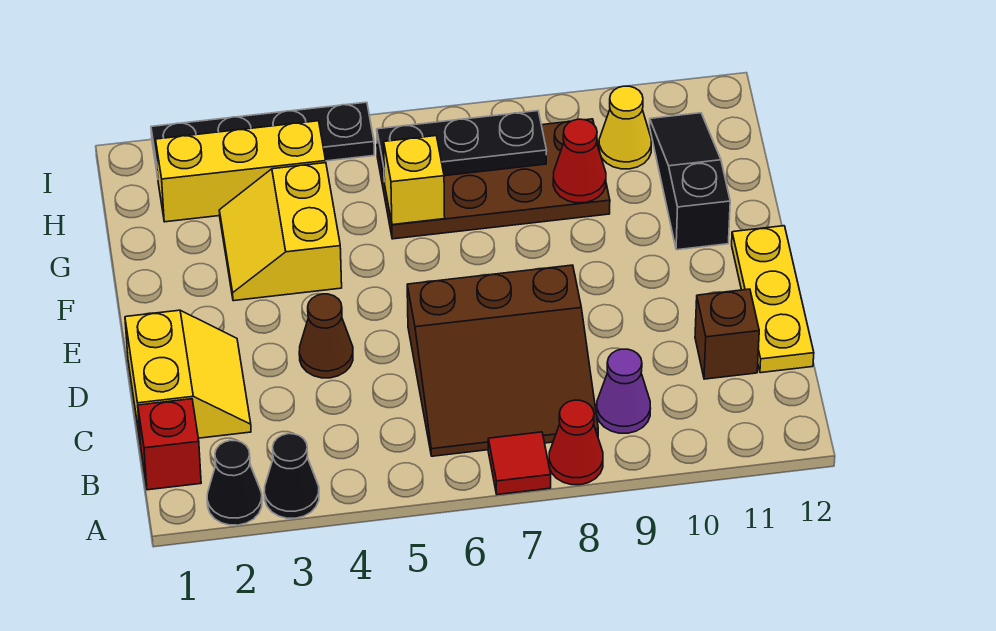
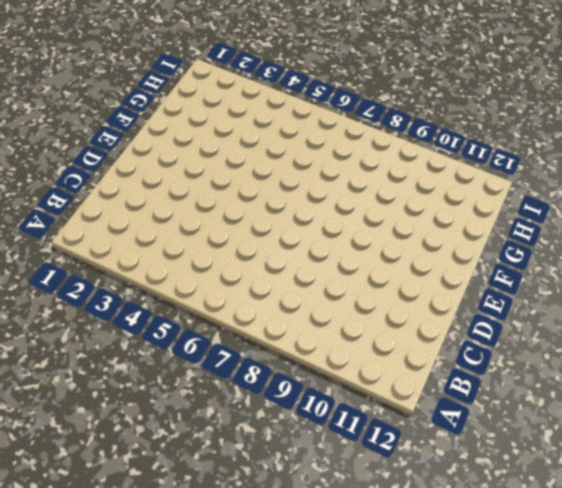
none -> black 1x1 cone [207,440,262,525]
none -> black 1x1 cone [264,434,319,518]
none -> red 1x1 tile [488,432,551,495]

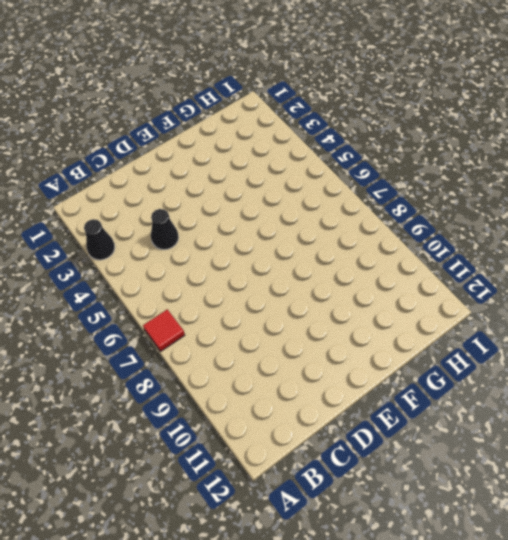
black 1x1 cone [151,209,179,250] -> black 1x1 cone moved to [207,440,262,525]
none -> red 1x1 cone [549,400,603,485]
none -> red 1x1 brick [138,399,201,490]
none -> brown 3x3 slope [407,265,598,456]

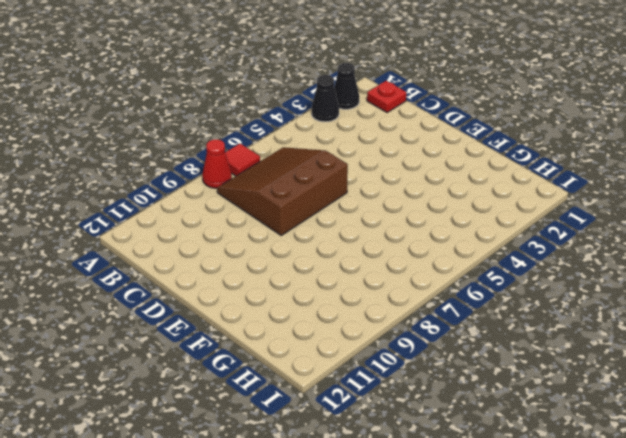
red 1x1 plate [367,81,406,112] -> red 1x1 brick [138,399,201,490]
none -> purple 1x1 cone [597,349,651,433]
none -> yellow 2x2 slope [125,310,251,445]
none -> brown 1x1 brick [695,289,759,379]

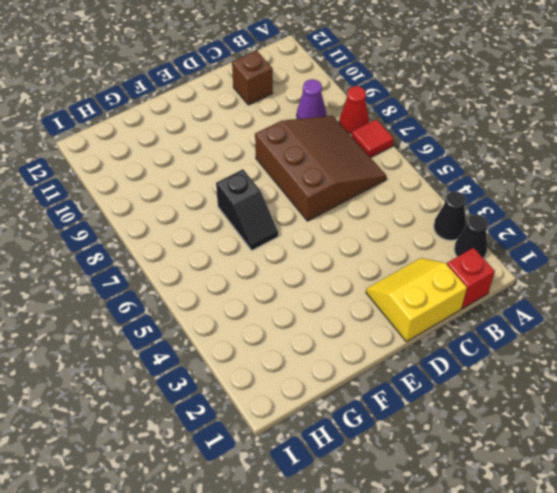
black 1x2 slope [216,169,278,250] -> none
none -> yellow 1x3 plate [732,226,814,373]
none -> brown 1x1 cone [299,294,353,378]
none -> yellow 2x2 slope [219,163,342,301]

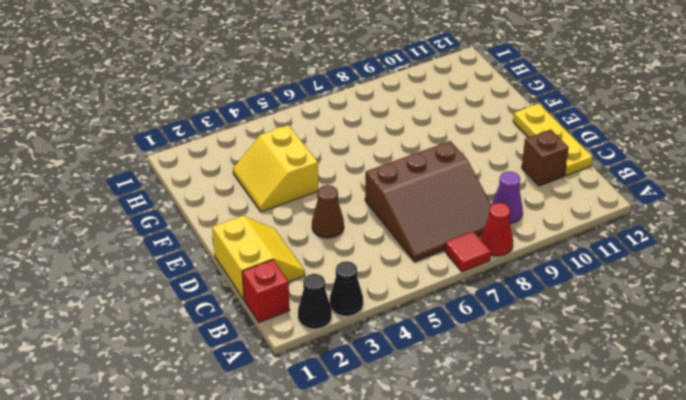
none -> black 1x3 slope [650,113,730,250]
none -> brown 2x4 plate [377,119,610,239]
none -> yellow 1x3 brick [156,121,326,222]

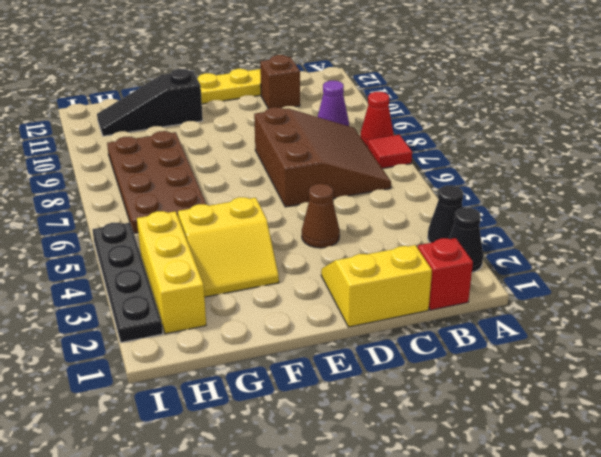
none -> yellow 1x1 cone [599,86,651,169]
none -> yellow 1x1 brick [384,136,445,225]
none -> red 1x1 cone [553,119,606,203]

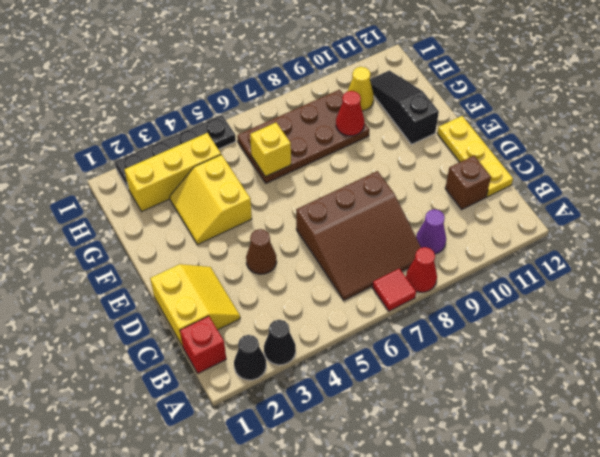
none -> black 1x3 plate [377,111,547,182]

